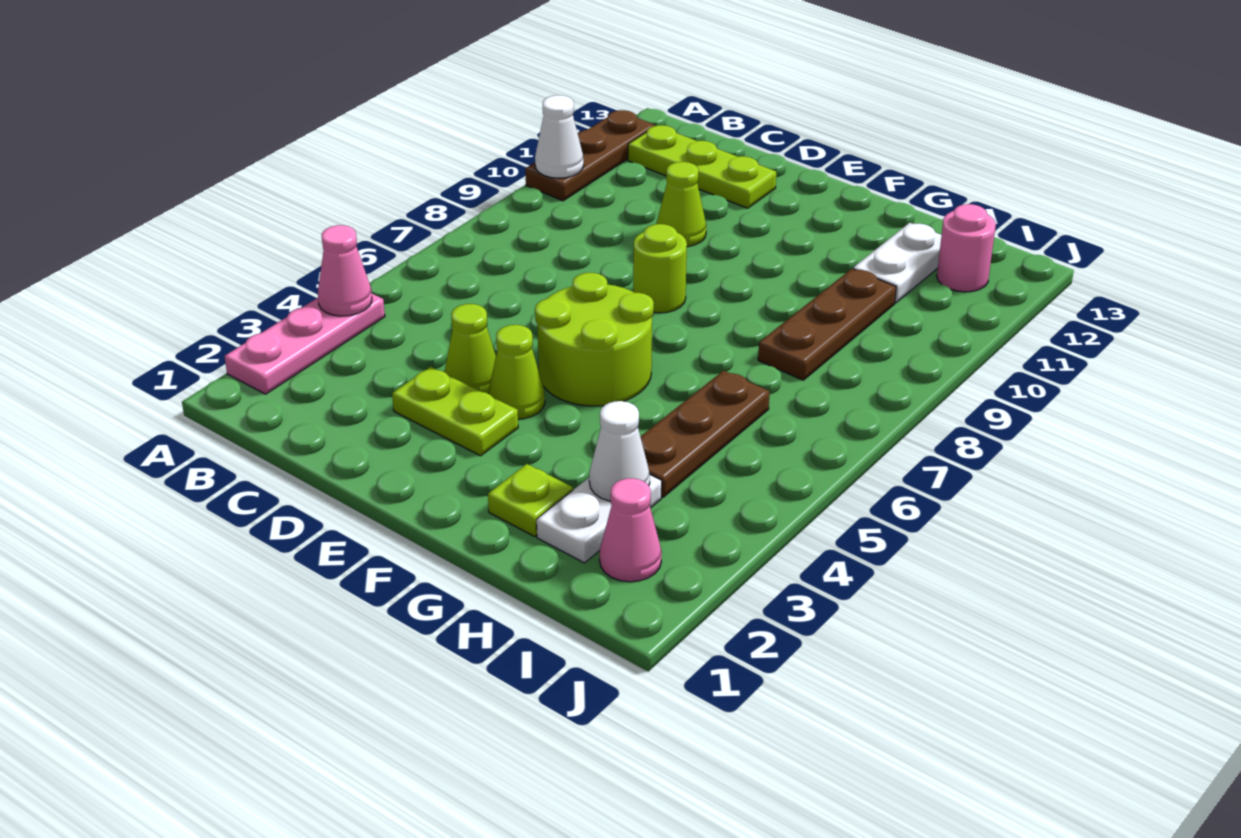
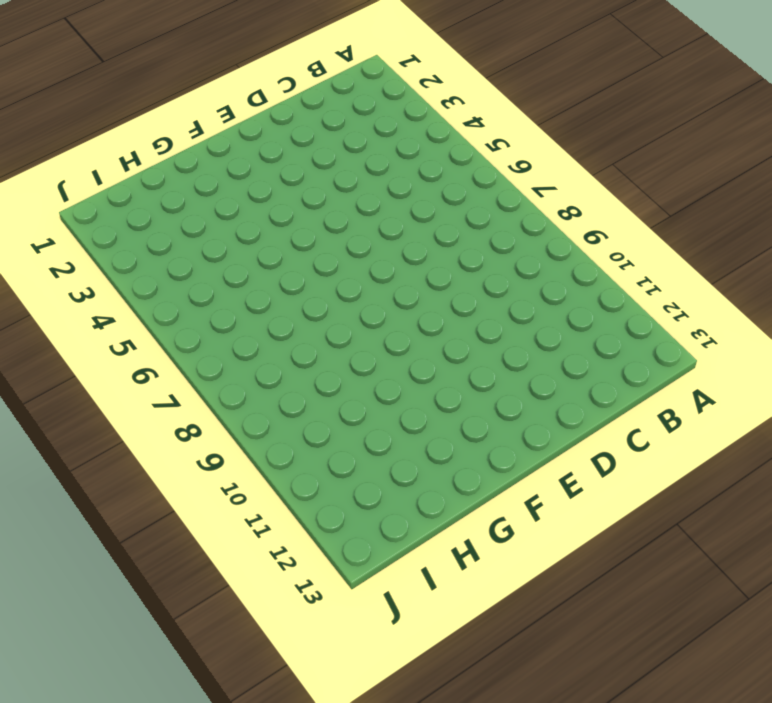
none -> pink 1x3 plate [225,294,385,394]
none -> brown 1x3 plate [525,110,655,201]
none -> lime 1x3 plate [628,125,776,208]

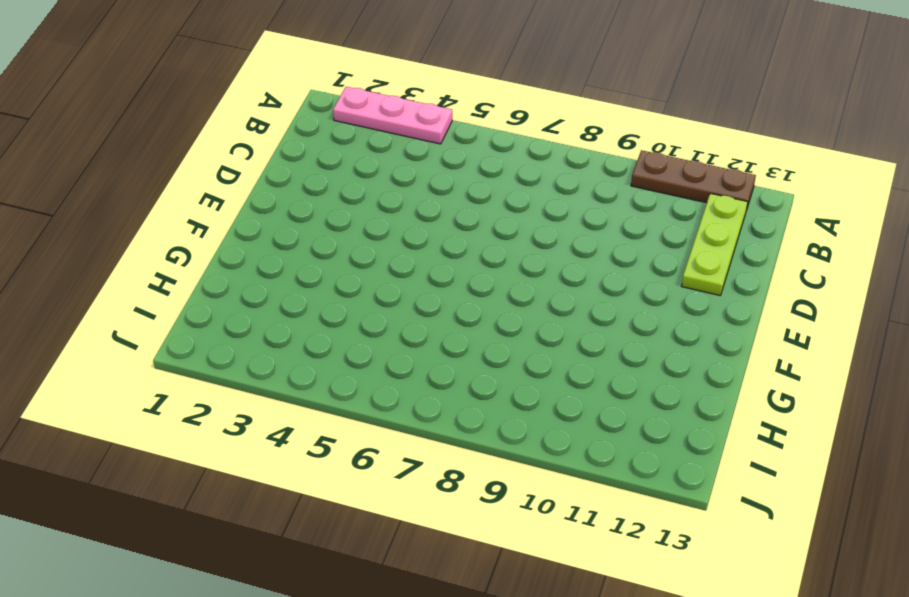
none -> lime 1x2 plate [392,367,518,456]
none -> lime 1x1 cone [445,304,496,394]
none -> lime 1x1 cone [656,162,706,247]

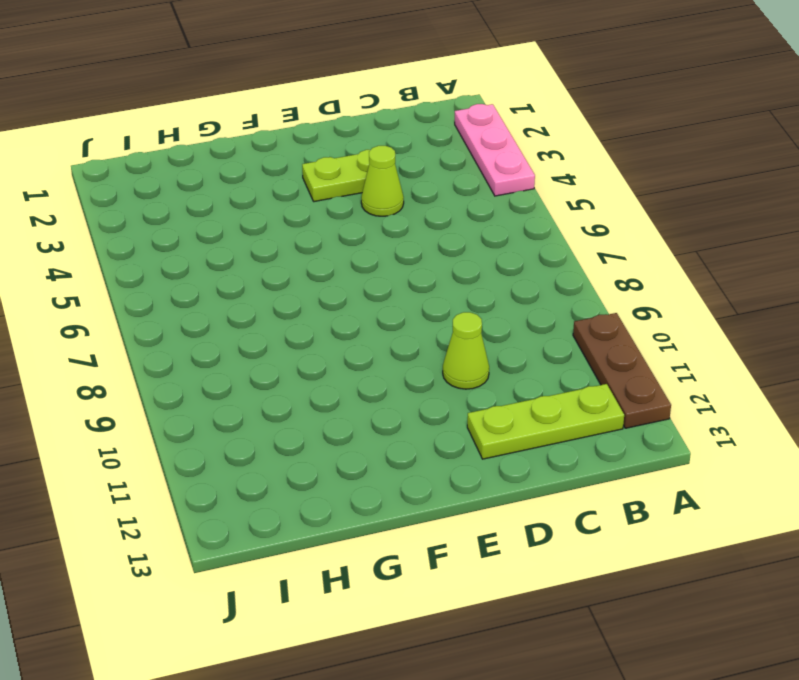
none -> lime 1x1 cone [489,325,545,419]
none -> lime 2x2 round brick [535,273,654,406]
none -> lime 1x1 round brick [633,224,687,313]

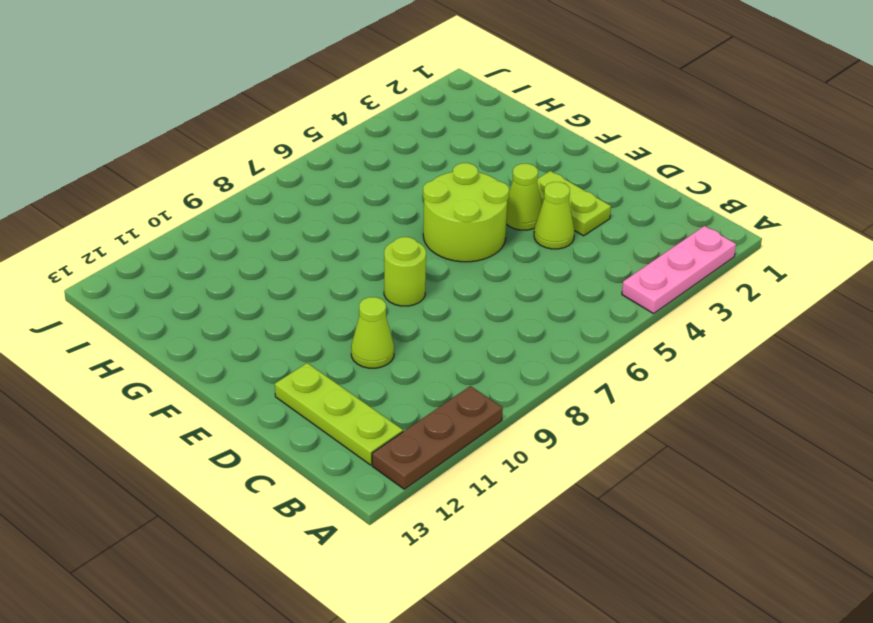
none -> lime 1x1 plate [488,464,573,536]
none -> white 1x2 plate [537,475,662,563]
none -> brown 1x3 plate [640,371,770,497]

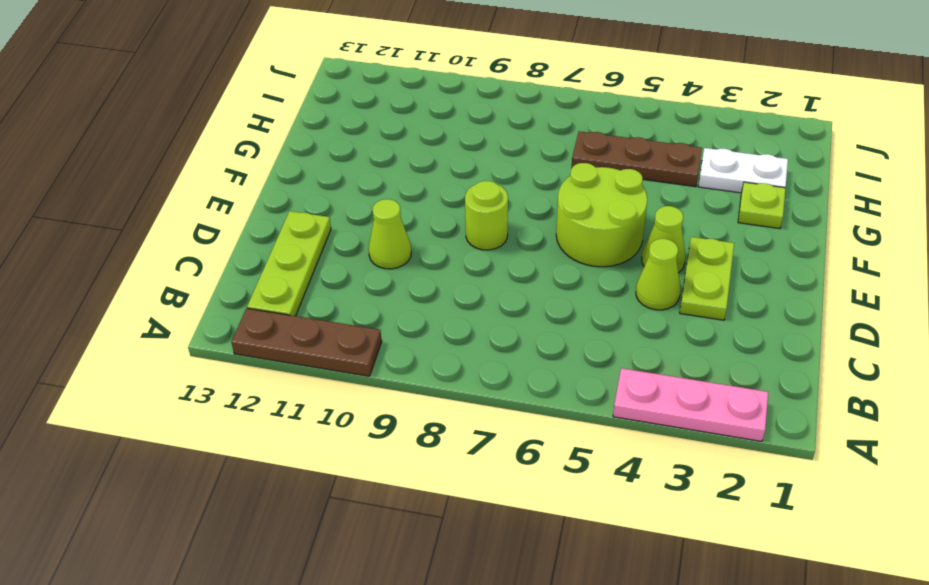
none -> brown 1x3 plate [758,269,896,380]
none -> white 1x2 plate [853,223,942,303]
none -> pink 1x1 cone [600,478,662,582]

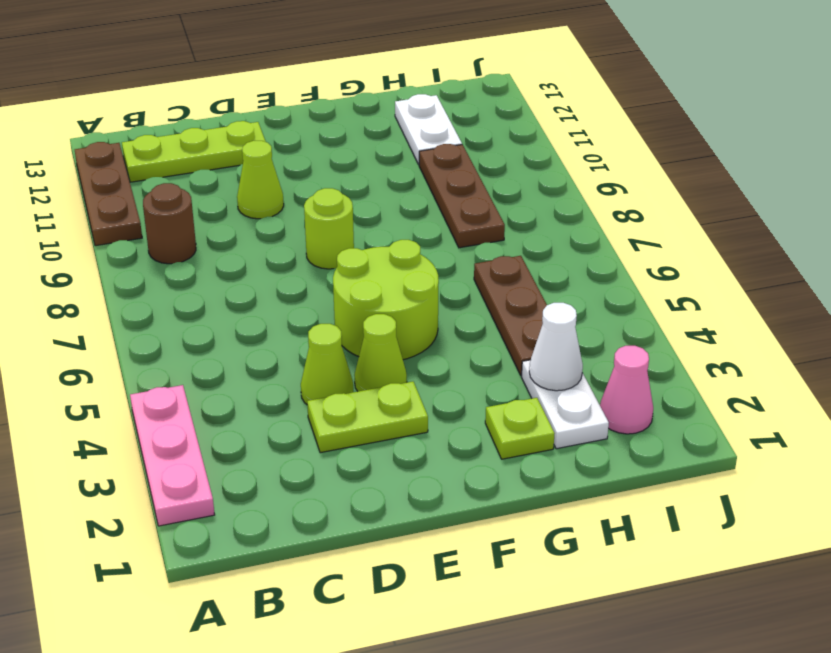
brown 1x1 round brick [143,183,196,264] -> none
none -> pink 1x1 round brick [937,204,996,292]
none -> pink 1x1 cone [318,225,372,316]
none -> white 1x1 cone [535,95,584,178]

